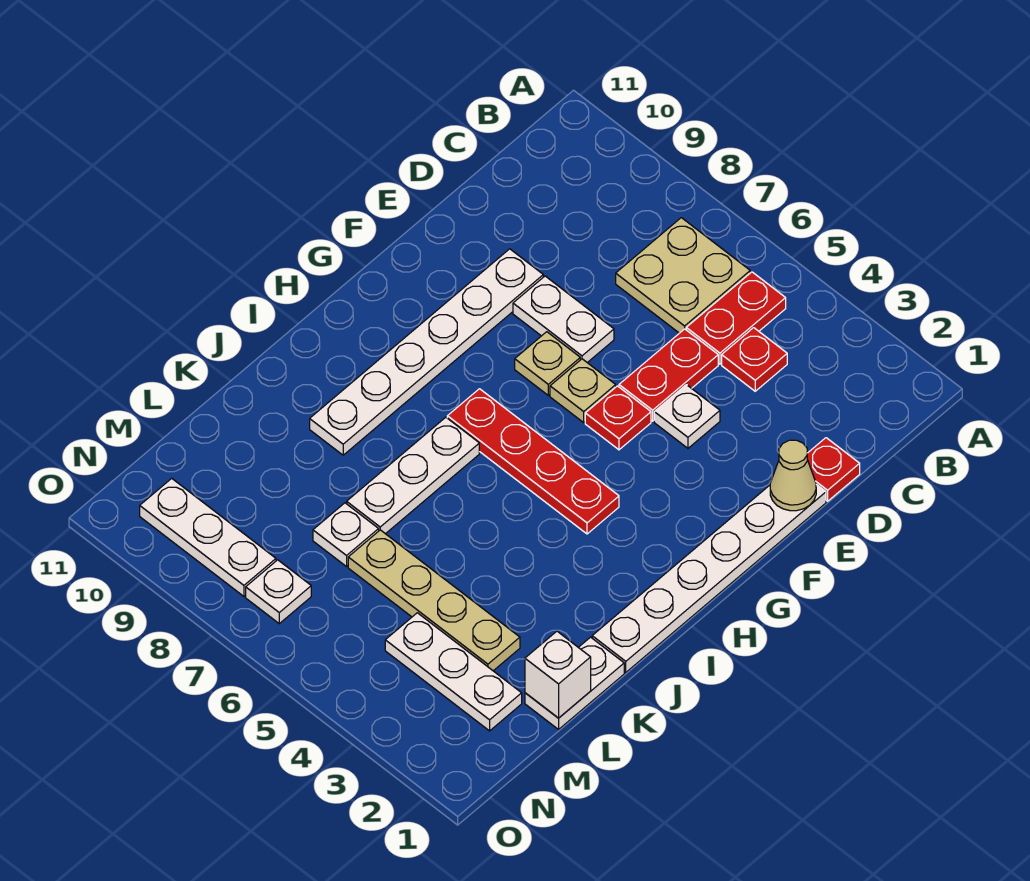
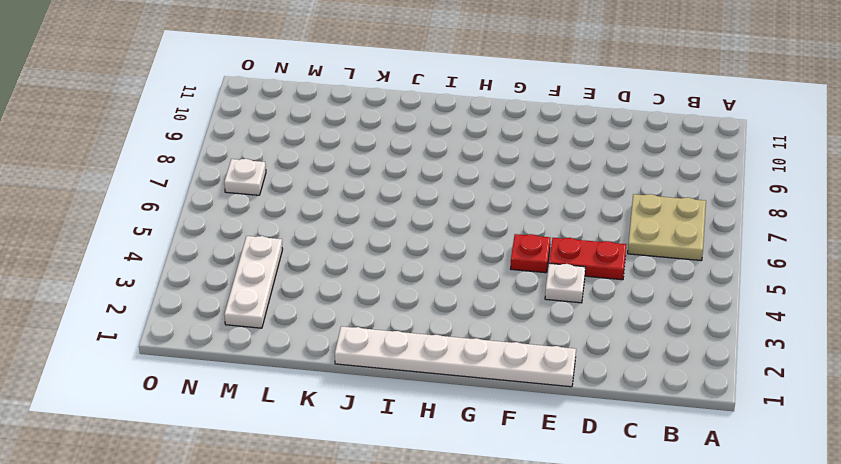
none -> red 1x2 plate [686,272,786,364]
none -> red 1x1 plate [722,328,787,391]
none -> red 1x1 plate [807,438,860,501]

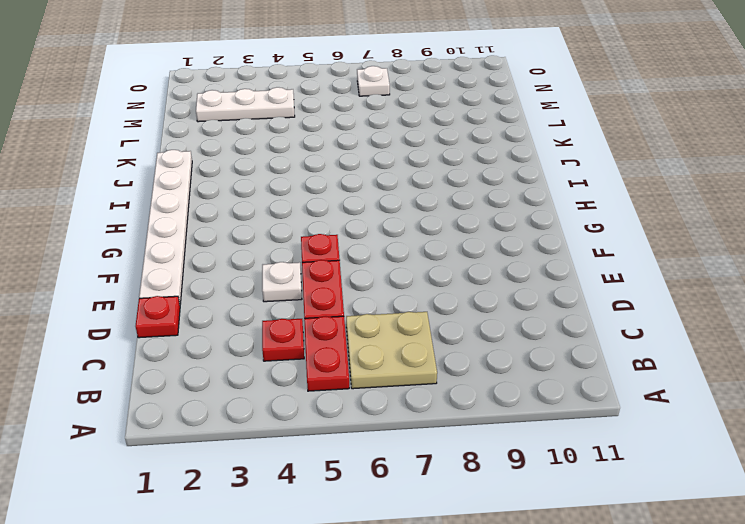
none -> white 1x2 plate [513,276,614,363]
none -> white 1x6 plate [310,249,543,455]
none -> tan 1x1 plate [550,359,616,422]

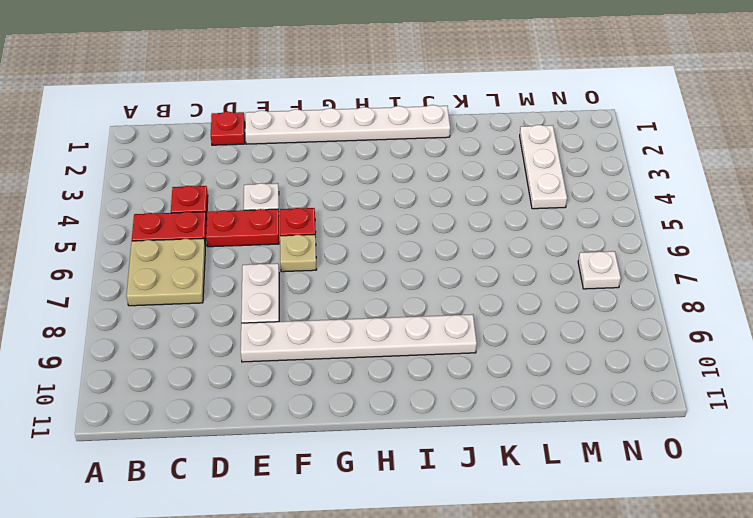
none -> tan 1x1 plate [515,332,580,395]
none -> red 1x4 plate [447,389,619,534]
none -> white 1x3 plate [347,417,479,534]

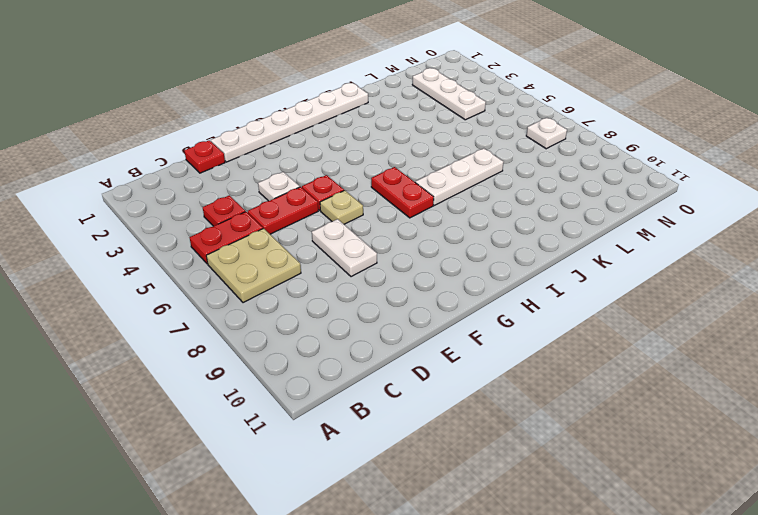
red 1x2 plate [371,167,434,218] -> red 1x4 plate [447,389,619,534]
none -> white 1x6 plate [310,249,543,455]
none -> tan 1x1 plate [515,332,580,395]
none -> white 1x2 plate [525,637,624,729]

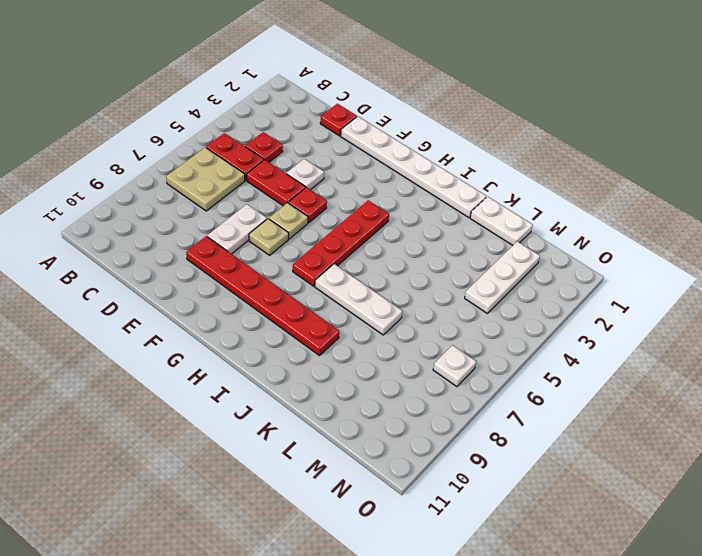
red 1x6 plate [186,236,339,356] -> white 1x6 plate [310,249,543,455]
none -> tan 1x4 plate [348,530,520,671]
none -> white 1x1 plate [313,503,379,567]
none -> white 1x3 plate [140,478,276,596]

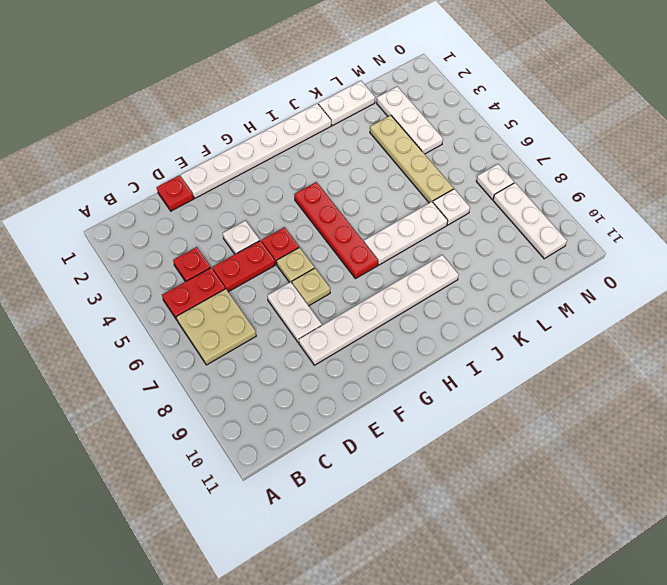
none -> tan 1x1 cone [770,440,816,511]
none -> white 1x1 brick [525,631,591,718]

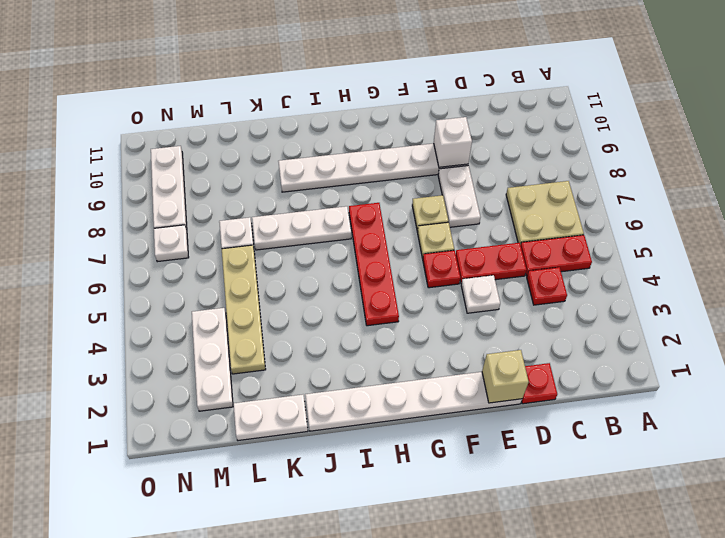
tan 1x1 brick [482,350,529,403] -> tan 1x1 cone [770,440,816,511]
white 1x1 brick [434,117,472,167] -> white 1x1 brick moved to [525,631,591,718]

